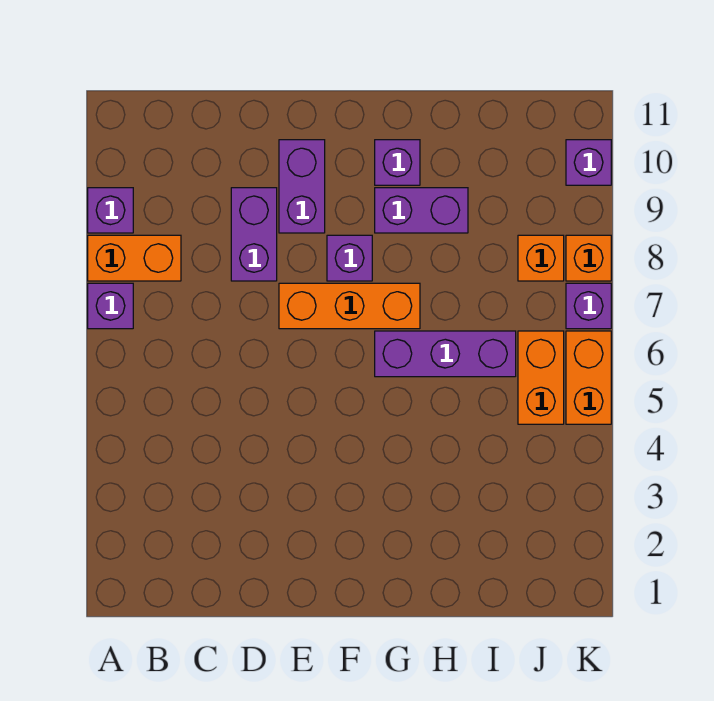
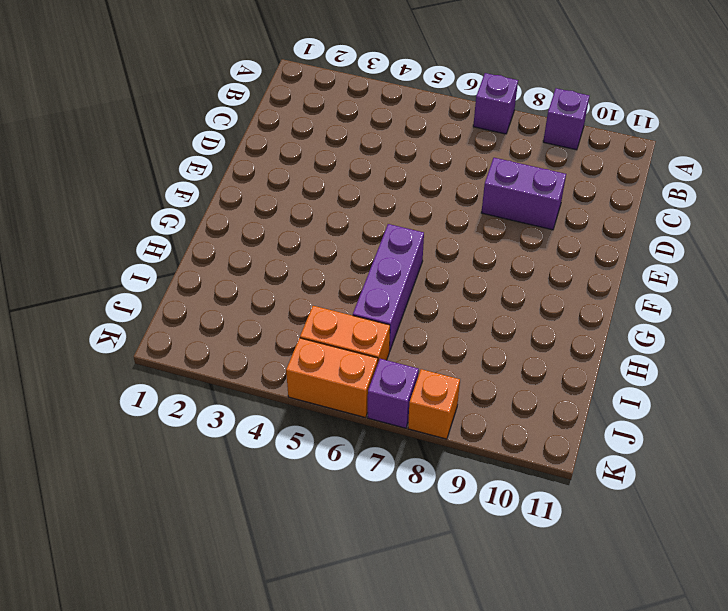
none -> orange 1x2 brick [88,235,181,281]
none -> orange 1x3 brick [279,283,420,329]
none -> purple 1x2 brick [279,140,325,233]

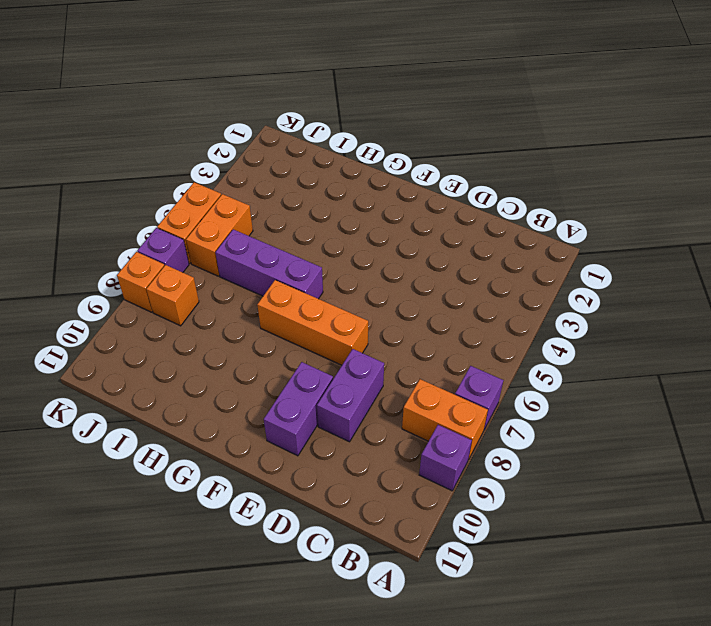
none -> purple 1x1 brick [327,235,372,281]
none -> purple 1x2 brick [375,188,468,233]
none -> purple 1x1 brick [375,140,420,185]

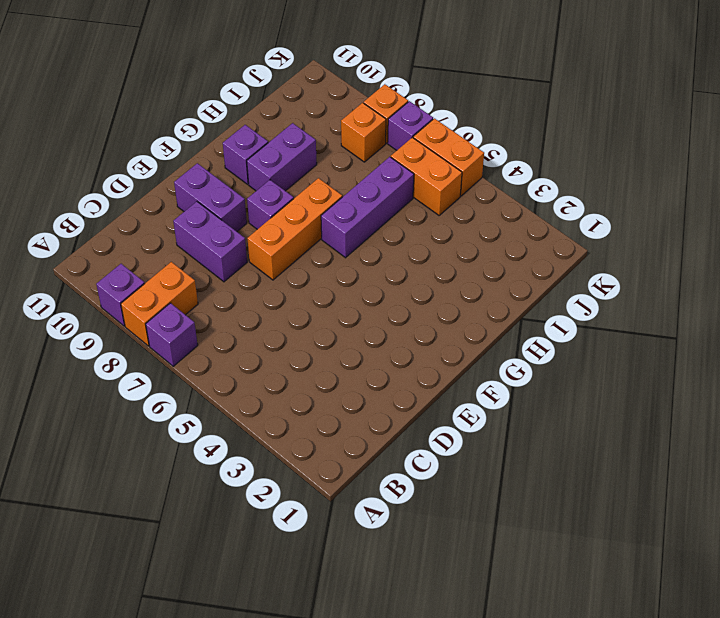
none -> purple 1x1 brick [566,140,611,185]

